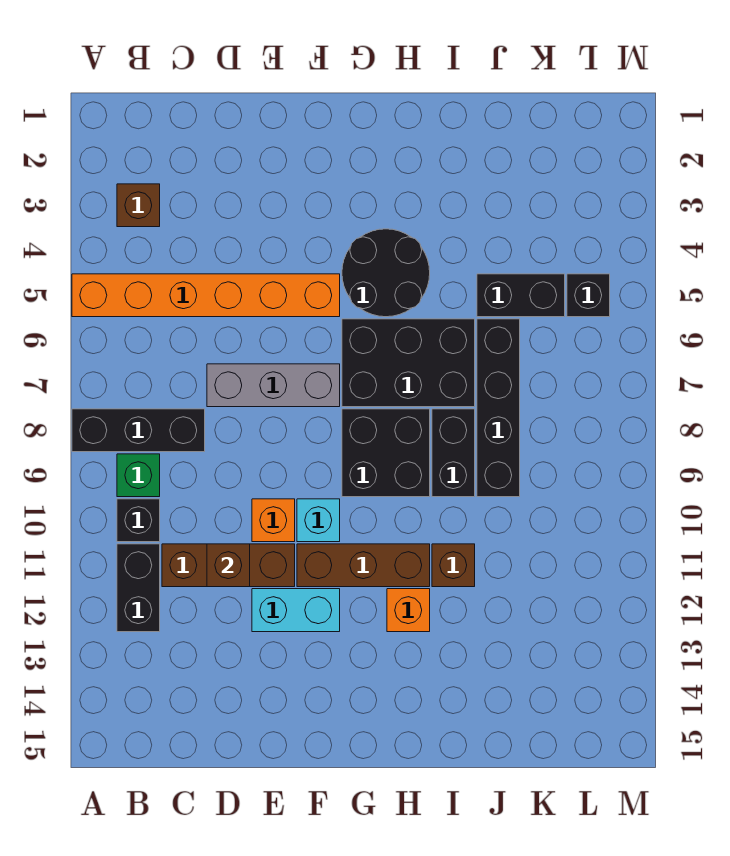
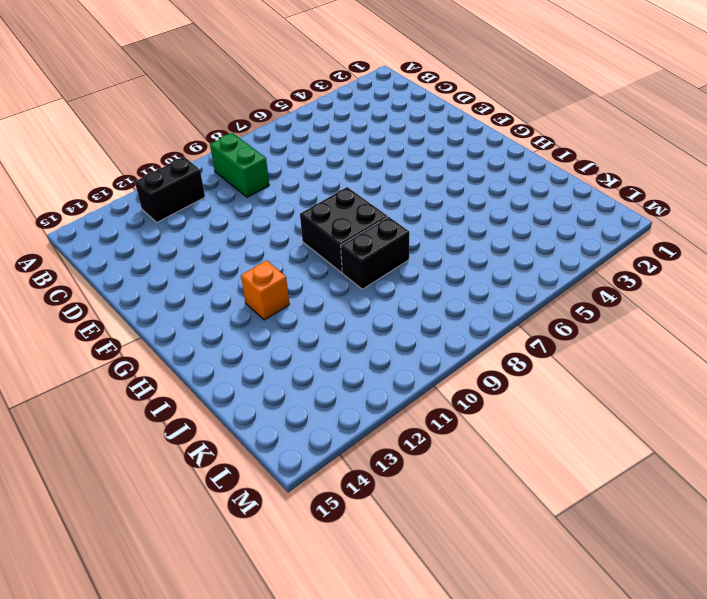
green 1x2 brick [210,133,269,197] -> green 1x1 brick [117,454,160,497]
none -> orange 1x6 brick [72,274,340,317]
none -> black 1x3 brick [72,409,205,452]
none -> brown 1x1 brick [117,184,160,227]

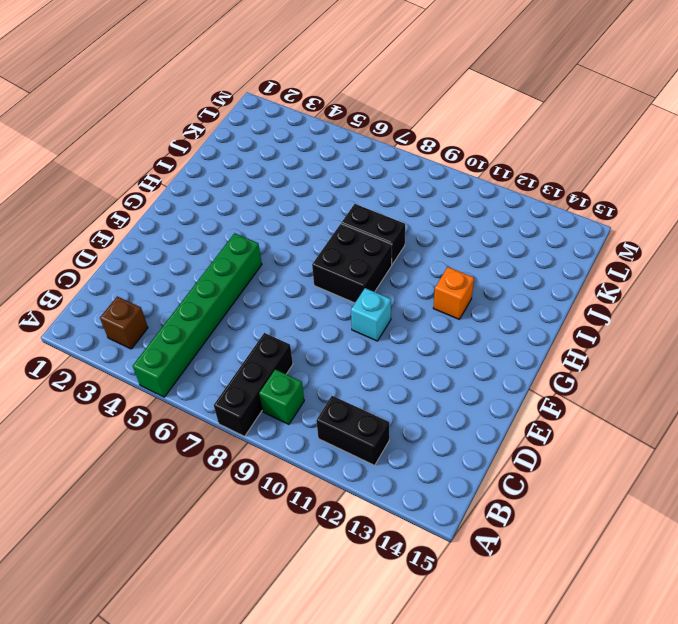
green 1x6 brick [133,233,262,397] -> orange 1x6 brick [72,274,340,317]
none -> black 1x1 brick [117,499,160,542]
none -> brown 1x3 brick [162,544,295,587]
none -> grey 1x3 brick [207,364,340,407]

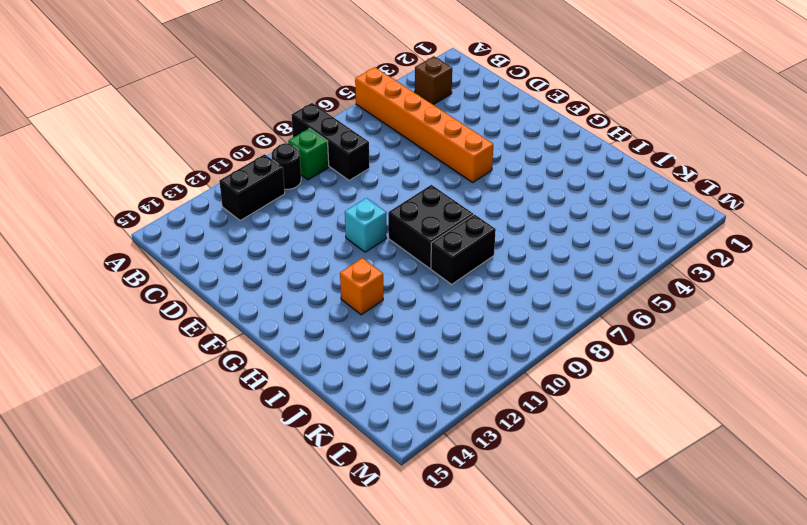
black 1x1 round brick [272,143,301,189] -> black 1x1 brick [117,499,160,542]
none -> brown 1x3 brick [162,544,295,587]
none -> grey 1x3 brick [207,364,340,407]
none -> orange 1x1 brick [252,499,295,542]

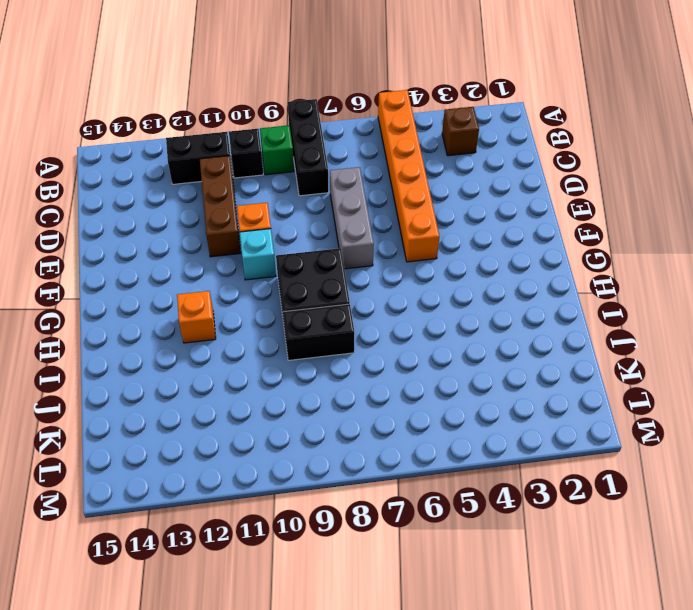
none -> cyan 1x2 brick [252,589,340,632]
none -> brown 1x3 brick [297,544,430,587]
none -> black 2x2 round brick [342,229,430,317]

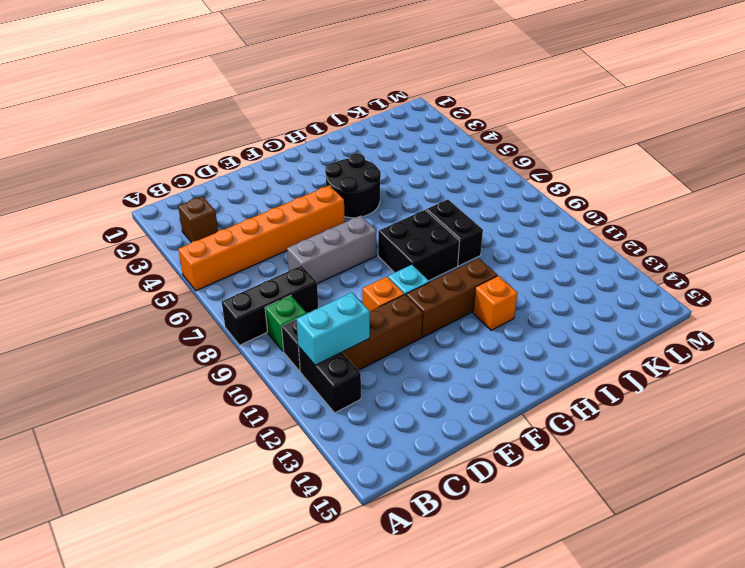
cyan 1x2 brick [296,292,370,365] -> cyan 1x2 brick moved to [252,589,340,632]
none -> black 2x3 brick [342,319,475,407]
none -> brown 1x1 brick [432,544,475,587]
none -> black 1x2 brick [477,274,565,317]

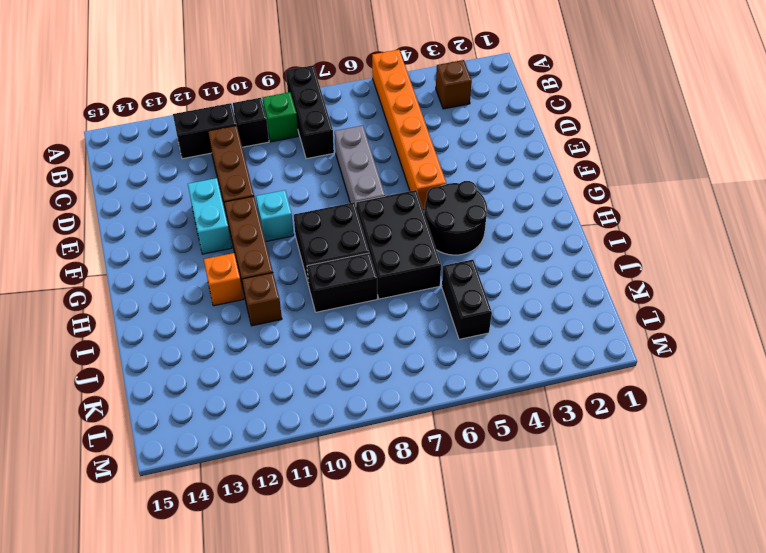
none -> orange 1x1 brick [252,499,295,542]
none -> black 1x4 brick [477,319,520,497]
none -> black 1x1 brick [567,274,610,317]

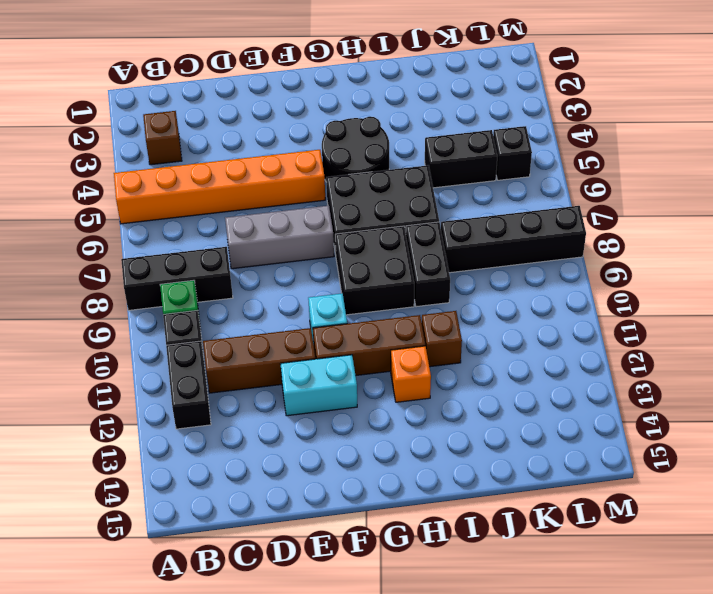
black 1x4 brick [441,206,586,273] -> black 1x4 brick turned to [477,319,520,497]
none -> orange 1x1 brick [252,499,295,542]
none -> brown 1x1 brick [207,544,250,587]

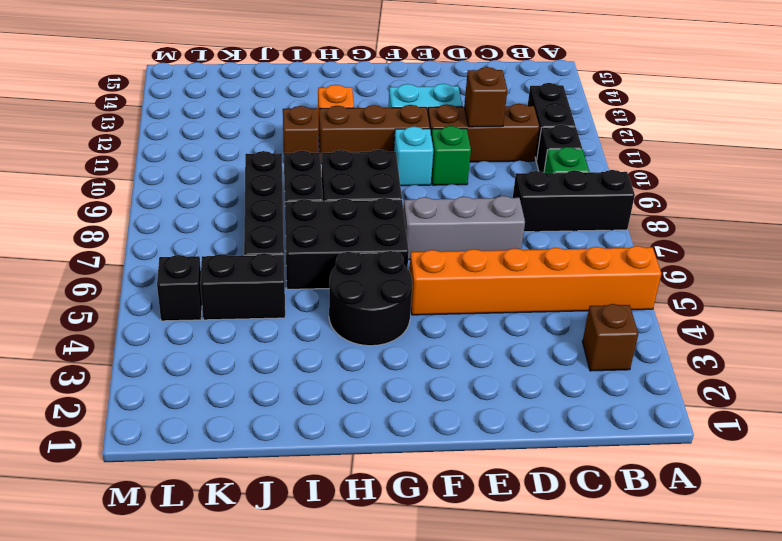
green 1x1 brick [431,126,471,185] -> orange 1x1 brick [252,499,295,542]

